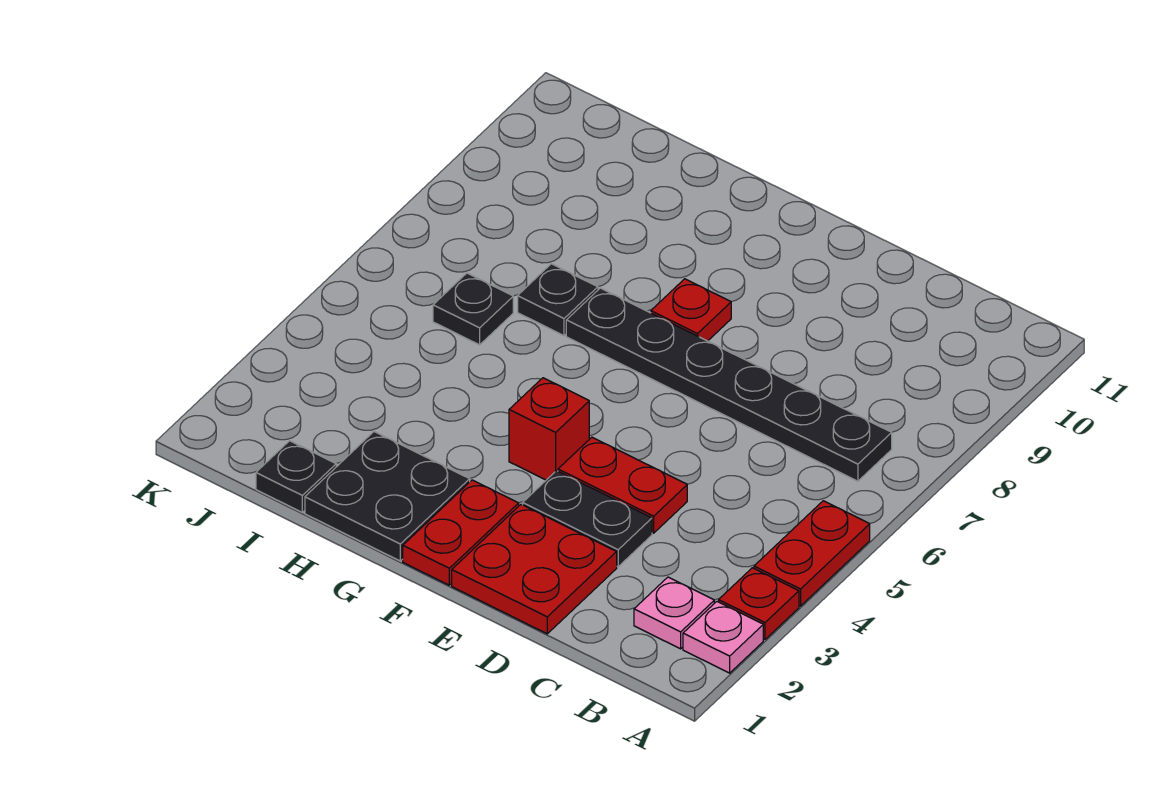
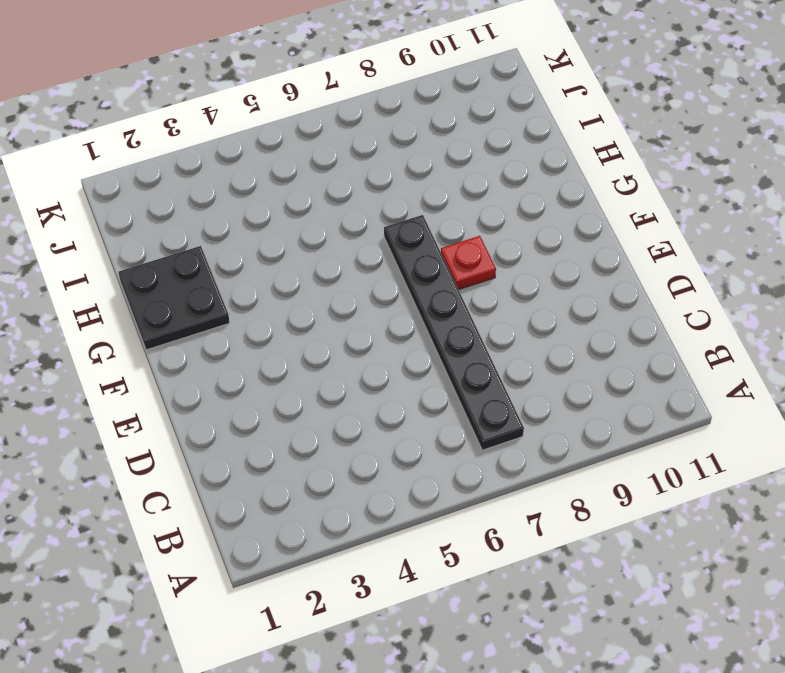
none -> pink 1x1 plate [683,602,763,673]
none -> red 1x1 plate [719,568,799,639]
none -> red 1x2 plate [754,501,870,606]

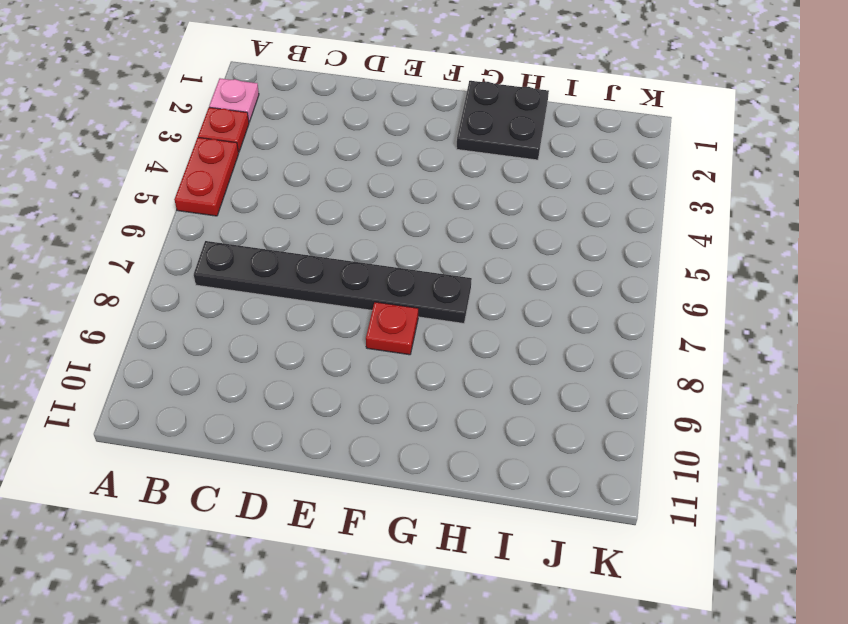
none -> pink 1x1 plate [634,577,714,649]
none -> red 2x2 plate [452,504,617,634]
none -> black 1x2 plate [523,471,652,567]

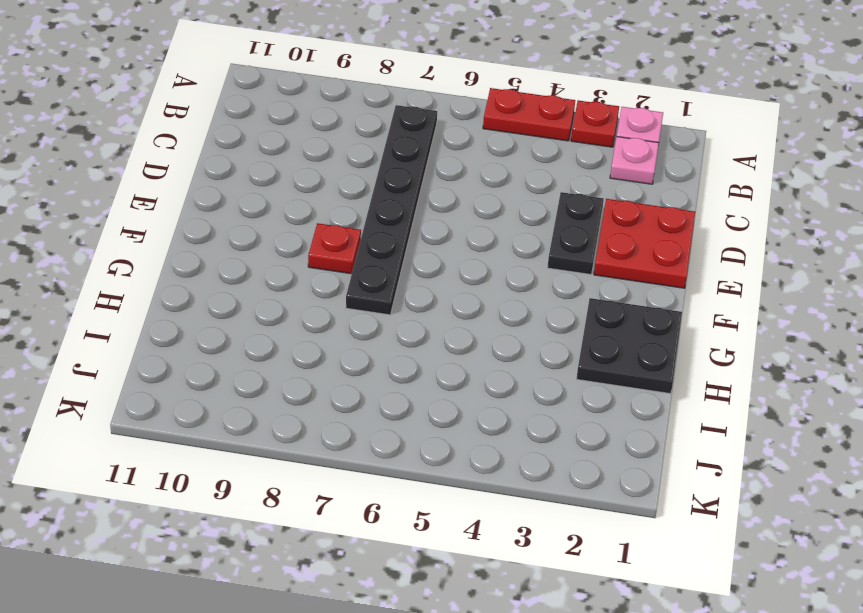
none -> red 1x2 plate [558,437,687,533]
none -> red 1x2 plate [403,480,519,585]
none -> red 1x1 brick [509,378,589,480]

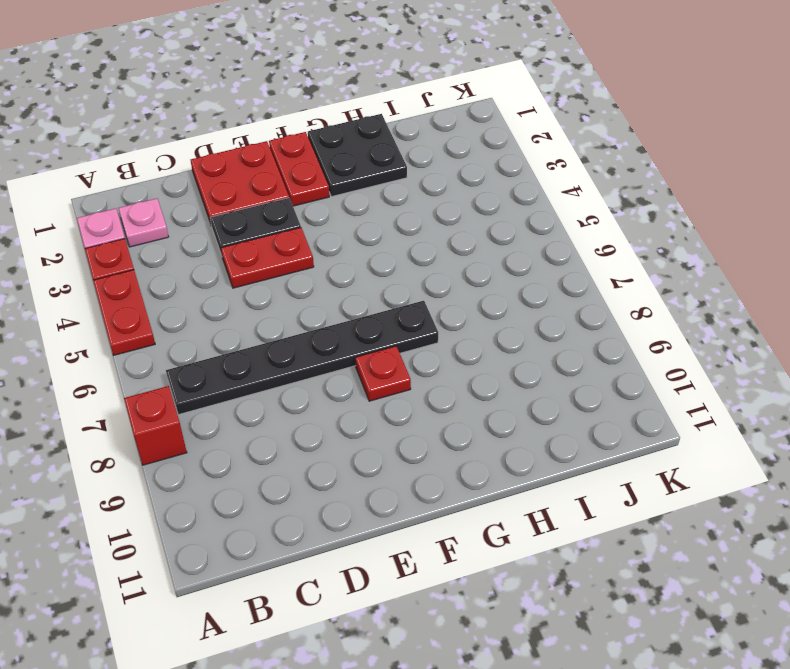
red 1x1 brick [124,386,187,465] -> red 1x1 brick moved to [509,378,589,480]
none -> black 1x1 plate [518,264,598,336]
none -> black 1x1 plate [256,441,336,512]
none -> black 1x1 plate [433,273,513,345]

